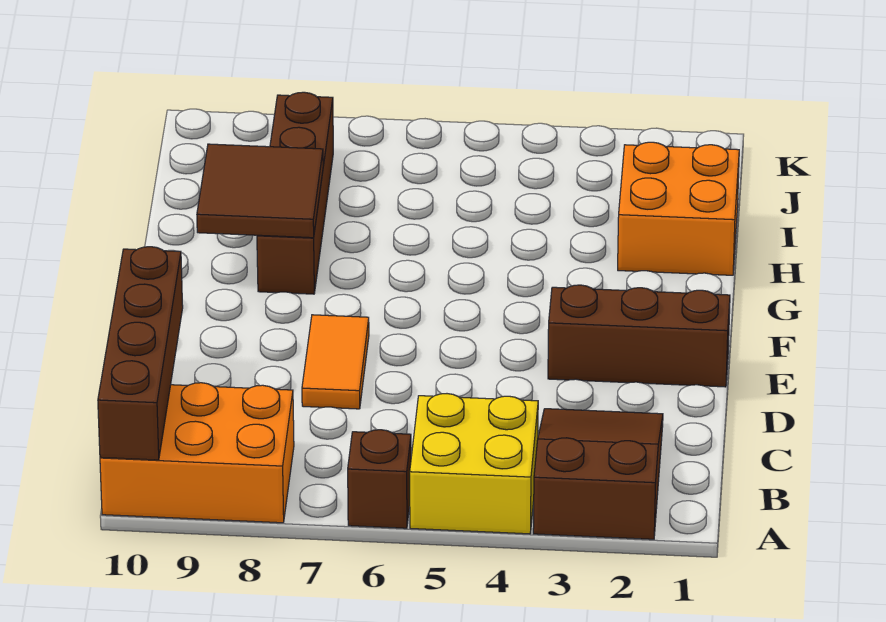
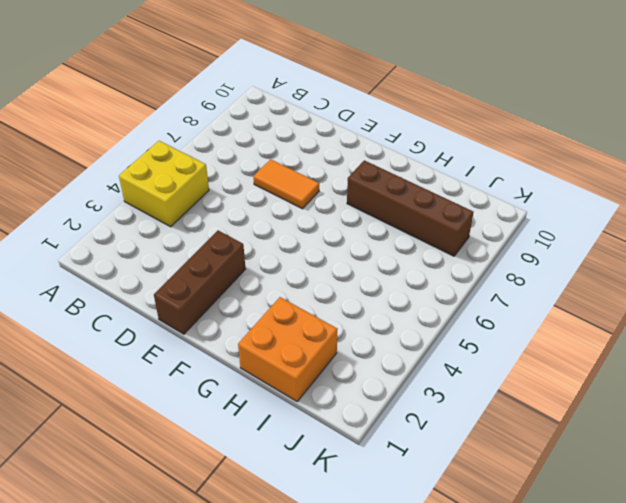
none -> brown 2x3 slope [533,409,663,539]
none -> brown 1x1 brick [348,430,411,528]

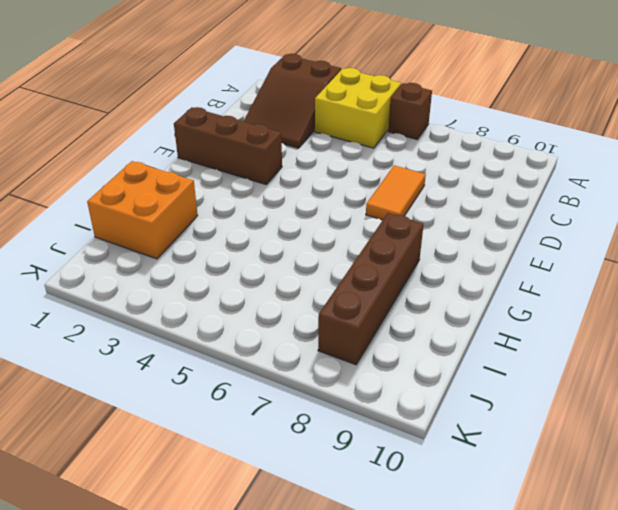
none -> orange 2x3 brick [100,383,294,523]
none -> brown 1x4 brick [98,247,183,460]

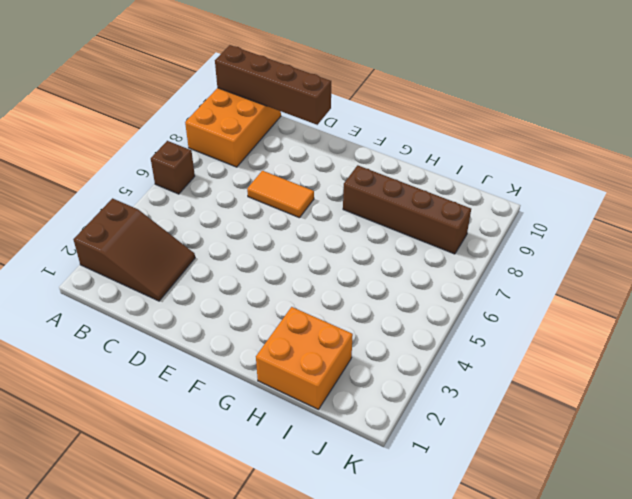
none -> yellow 2x2 brick [410,394,538,534]
none -> brown 1x3 brick [548,285,730,387]

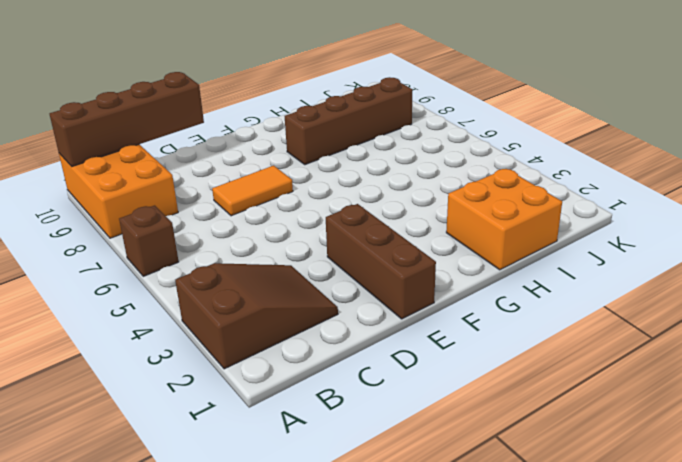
none -> yellow 2x2 brick [410,394,538,534]
none -> brown 2x2 tile [197,144,323,238]

